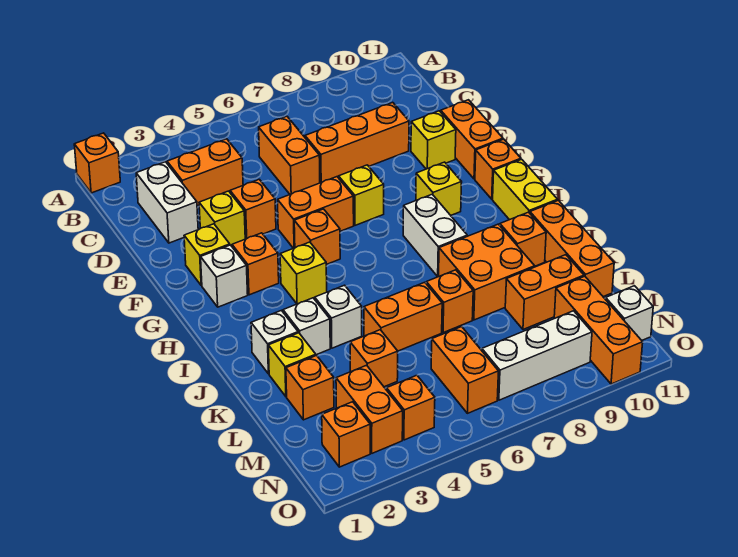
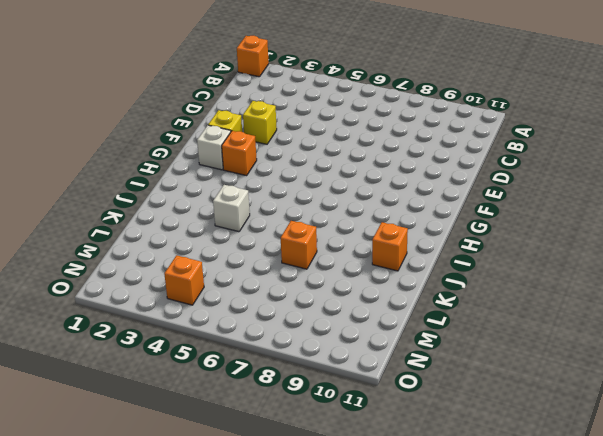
none -> white 1x2 brick [136,162,198,243]
none -> orange 1x2 brick [167,139,243,206]
none -> orange 1x2 brick [259,116,320,194]
none -> orange 1x3 brick [305,102,409,183]

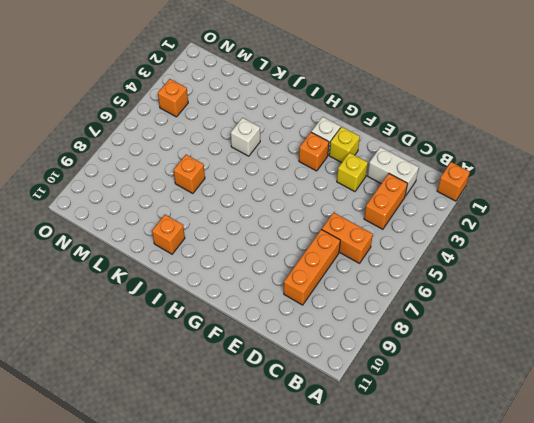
none -> orange 1x1 brick [230,179,276,239]
none -> yellow 1x1 brick [411,111,456,169]
none -> orange 1x2 brick [441,100,503,179]
none -> orange 1x2 brick [278,177,354,248]

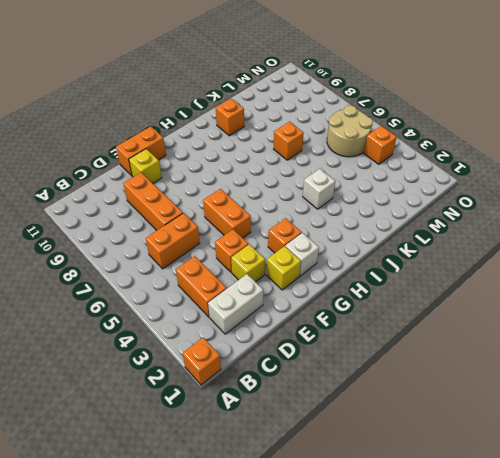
tan 2x2 round brick [327,105,373,157] -> orange 1x2 brick [431,327,498,413]
none -> yellow 1x1 brick [339,165,384,225]
none -> orange 1x1 brick [294,209,340,265]
none -> yellow 1x1 brick [416,162,462,215]
none -> orange 1x1 brick [475,139,521,199]

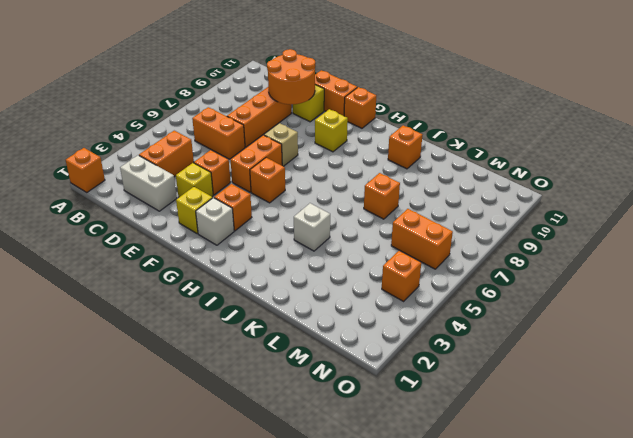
orange 2x2 round brick [267,49,315,105] -> none
tan 1x1 brick [264,123,298,166] -> yellow 1x1 brick [339,165,384,225]
none -> yellow 1x1 brick [280,242,327,304]
none -> white 1x2 brick [403,194,467,277]
none -> yellow 1x2 brick [493,159,558,220]
none -> white 1x1 brick [251,310,298,374]

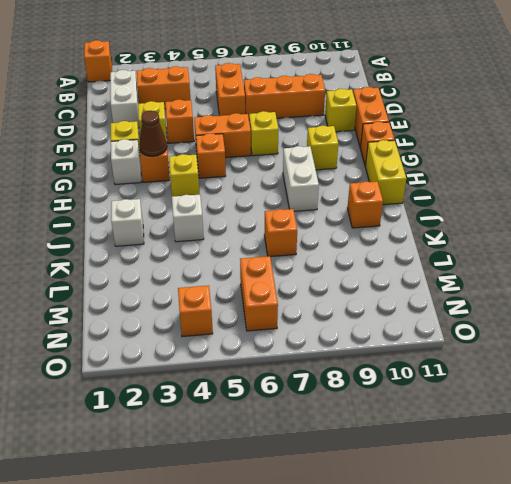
brown 1x1 cone [139,111,167,156] -> none
none -> white 1x1 brick [283,298,330,355]
none -> orange 2x2 brick [439,224,535,320]
none -> orange 1x3 brick [530,200,614,297]
none -> yellow 1x1 brick [268,333,316,397]

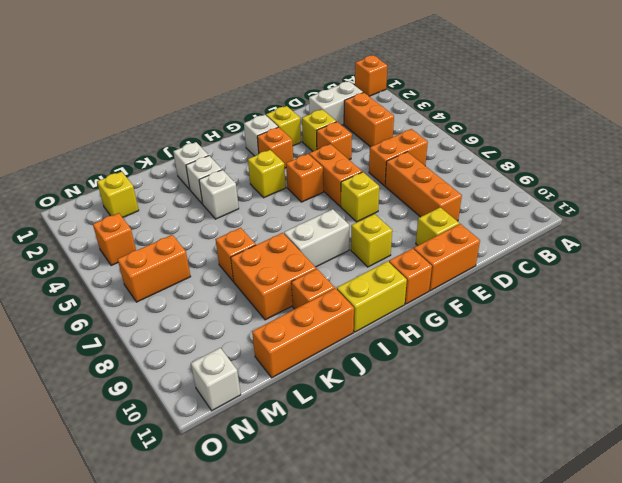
yellow 1x1 brick [97,172,139,218] -> yellow 1x1 brick moved to [268,333,316,397]
none -> orange 1x2 brick [364,282,442,351]
none -> orange 1x1 brick [286,356,334,420]
none -> orange 1x1 brick [350,330,398,387]
none -> orange 1x2 brick [505,255,584,329]

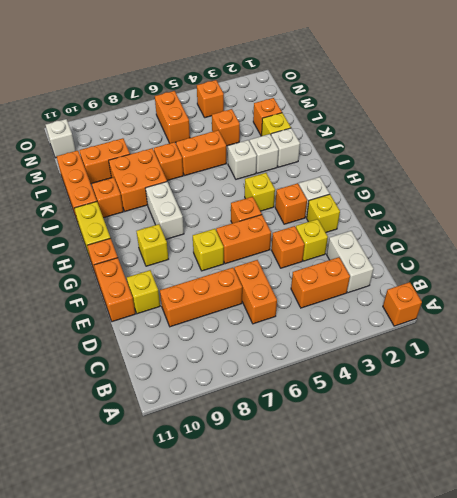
none -> orange 1x2 brick [336,365,403,453]
none -> orange 1x3 brick [554,276,643,384]
none -> orange 1x1 brick [322,402,370,467]
none -> white 1x3 brick [482,311,592,400]

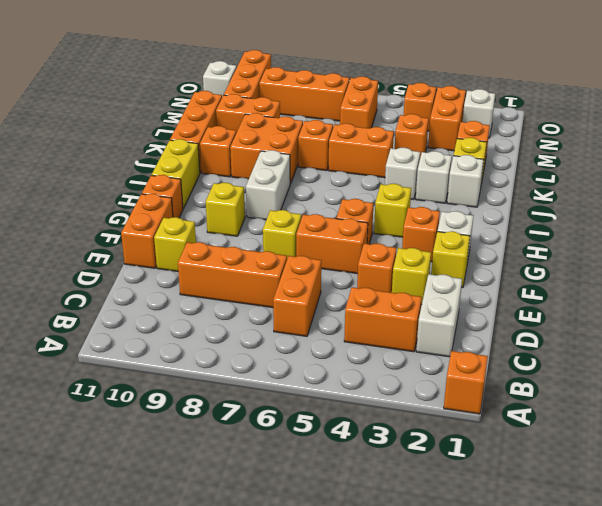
white 1x1 brick [463,89,495,138] -> orange 1x1 brick [322,402,370,467]
orange 1x3 brick [259,67,349,121] -> white 1x3 brick [482,311,592,400]

